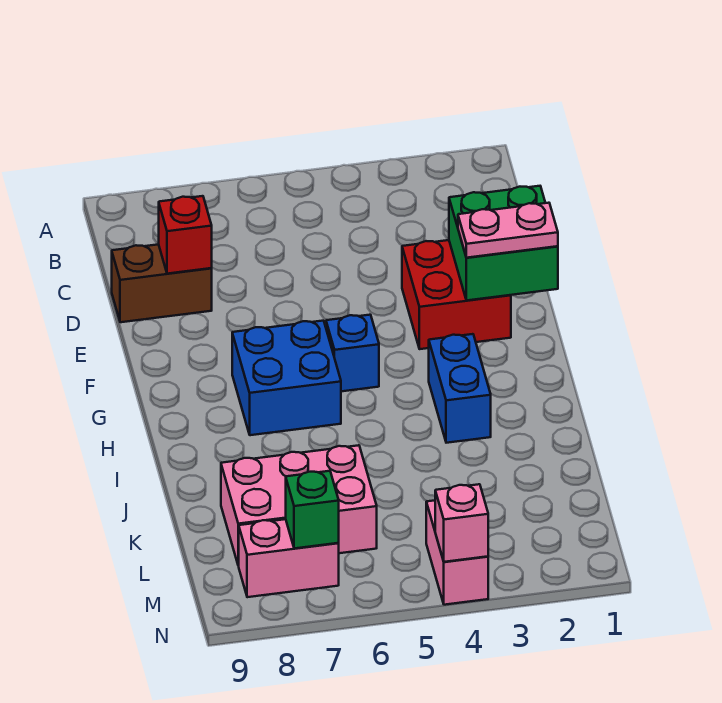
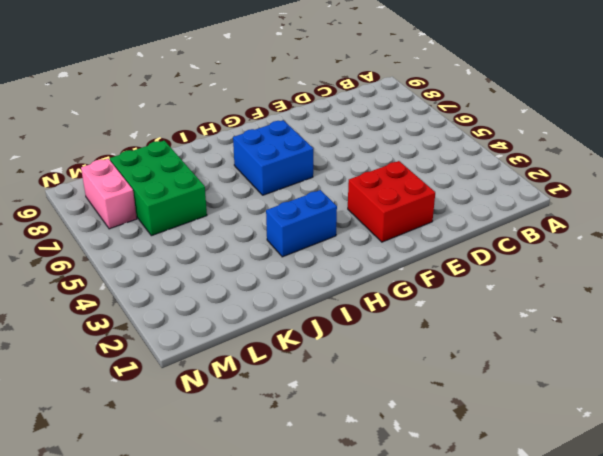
green 2x3 brick [110,141,207,236] -> pink 2x3 brick [221,445,377,566]
none -> brown 1x2 brick [112,244,212,322]
none -> blue 1x1 brick [326,315,379,391]
none -> pink 1x2 brick [426,500,488,605]

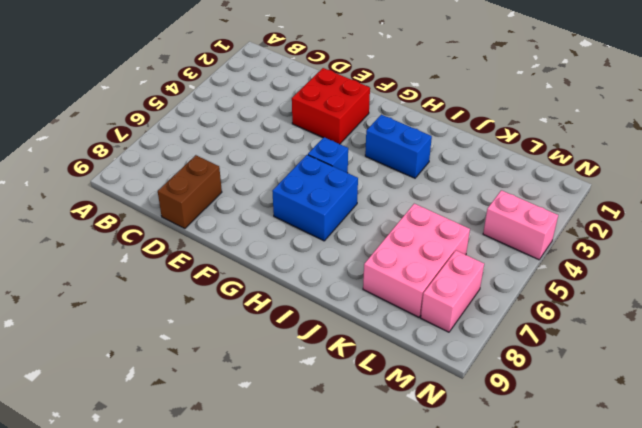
none -> red 1x1 brick [159,196,212,274]
none -> green 2x2 brick [449,186,558,300]
none -> green 1x1 brick [286,471,339,548]

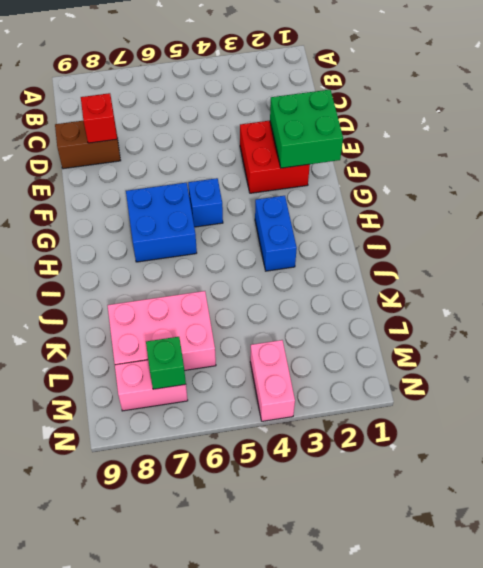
none -> pink 1x1 brick [435,484,488,562]
none -> pink 1x2 plate [458,203,558,258]

